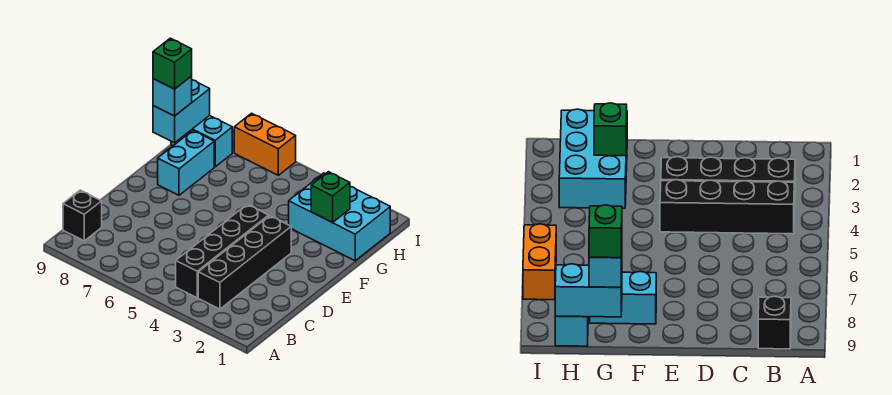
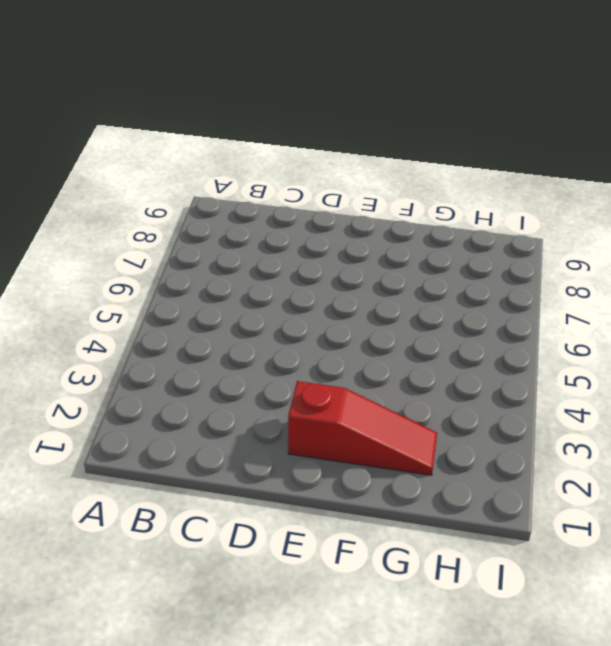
red 1x3 slope [288,381,437,475] -> cyan 2x3 brick [289,173,390,261]
none -> black 1x4 brick [198,216,291,309]
none -> black 1x4 brick [176,204,269,298]

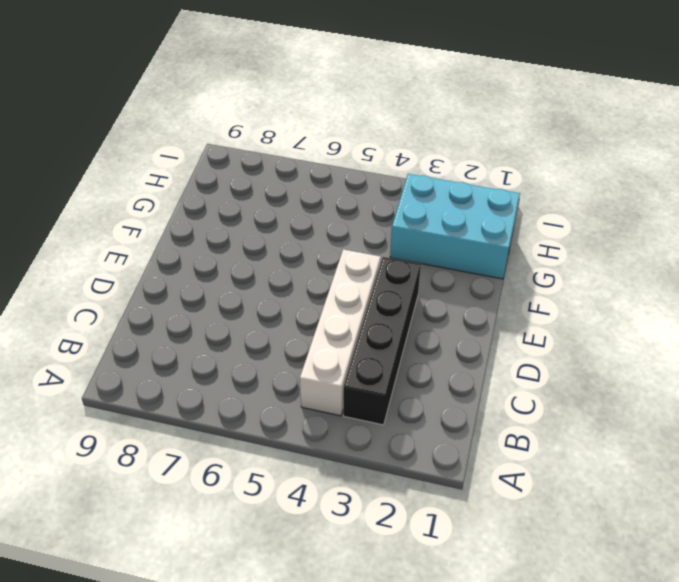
white 1x4 brick [300,249,381,416] -> black 1x4 brick [176,204,269,298]
none -> black 1x1 brick [63,190,102,241]
none -> cyan 1x2 brick [158,131,214,195]

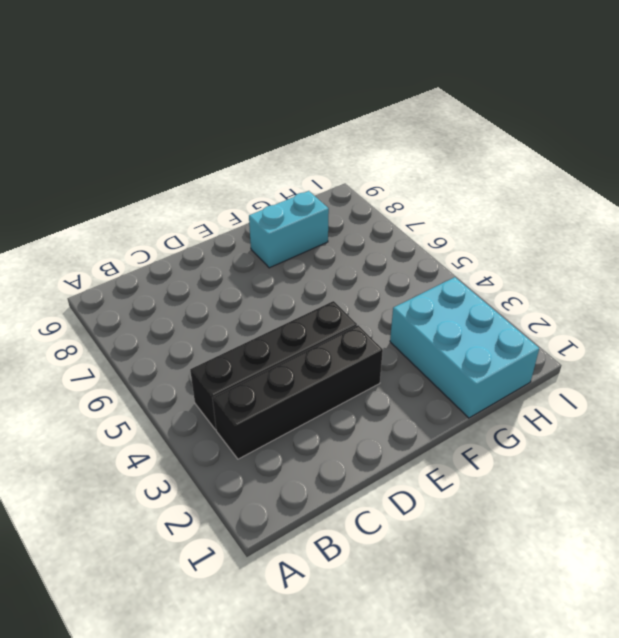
none -> black 1x1 brick [63,190,102,241]
none -> cyan 1x2 brick [171,116,232,167]

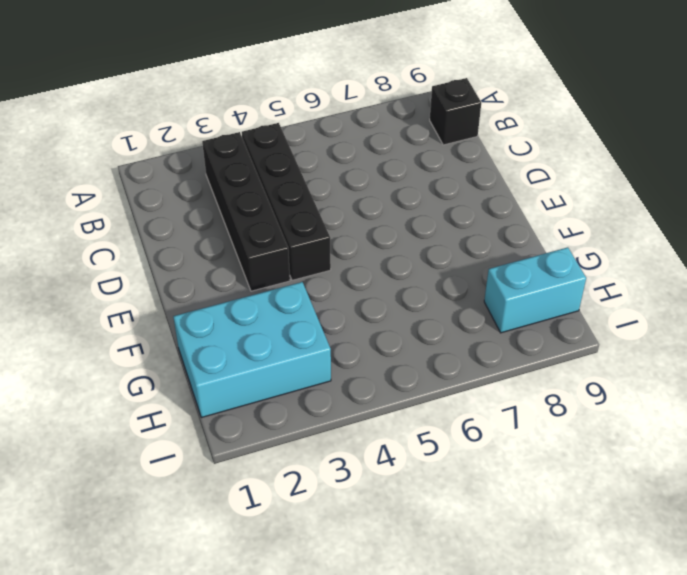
none -> cyan 1x2 brick [158,131,214,195]
none -> orange 1x2 brick [234,113,296,175]

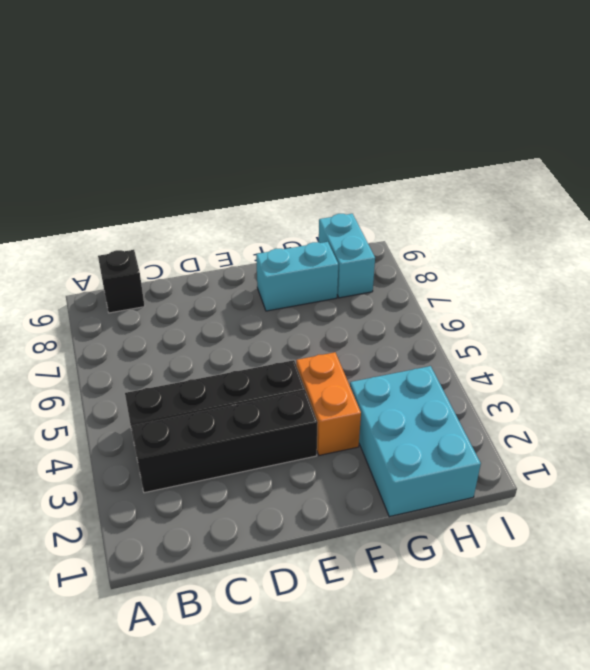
orange 1x2 brick [296,352,361,455] -> orange 1x2 brick moved to [234,113,296,175]
none -> green 1x1 brick [311,172,350,223]
none -> cyan 1x2 brick [153,80,210,143]

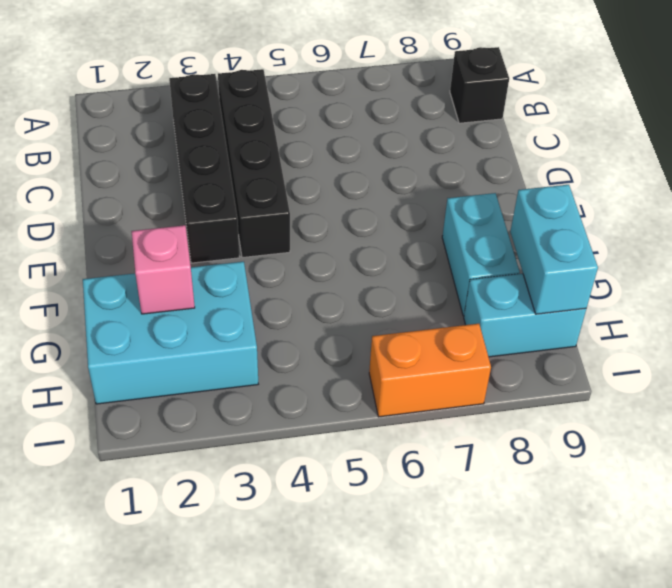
pink 1x1 brick [132,225,195,314] -> green 1x1 brick [311,172,350,223]
none -> cyan 1x1 brick [153,76,192,116]
none -> green 1x1 brick [153,38,192,89]

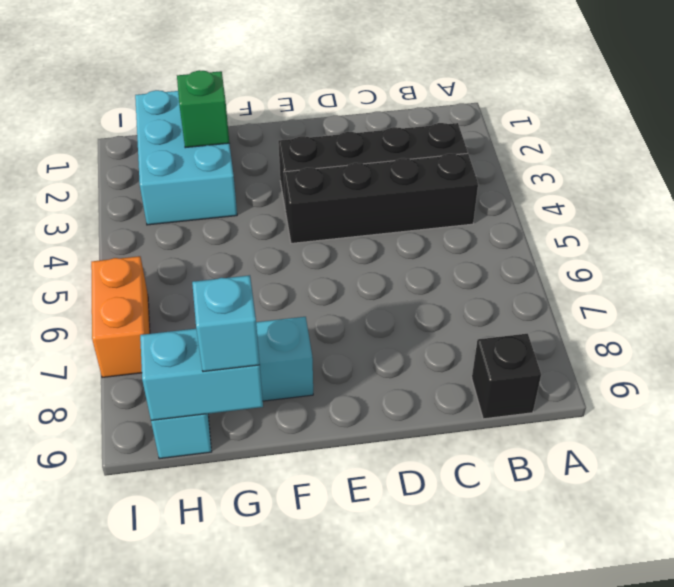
none -> green 1x1 brick [153,38,192,89]

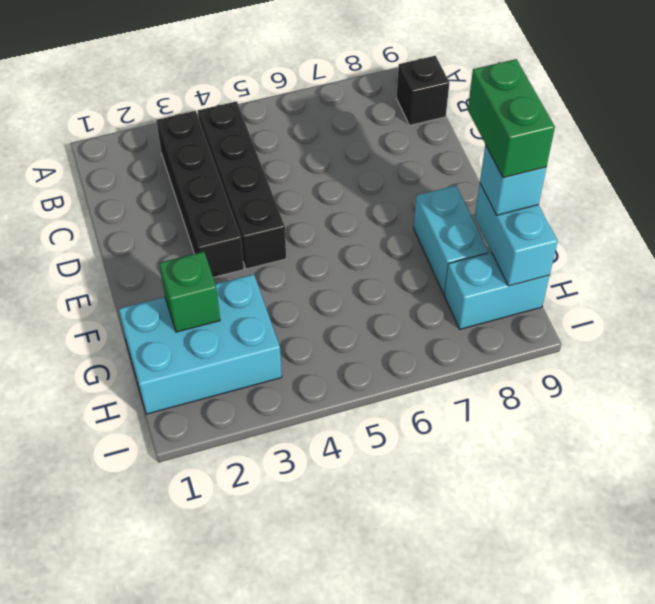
green 1x2 brick [468,59,555,178] -> green 1x1 brick [153,38,192,89]
none -> orange 1x2 brick [234,113,296,175]

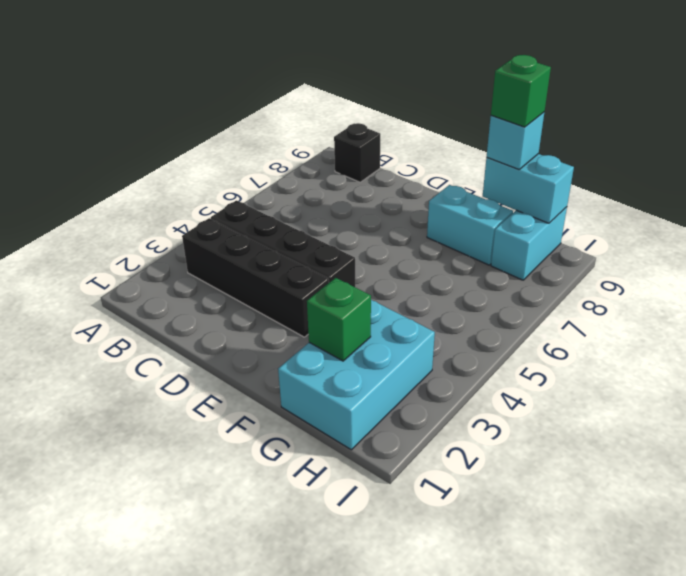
none -> orange 1x2 brick [234,113,296,175]

